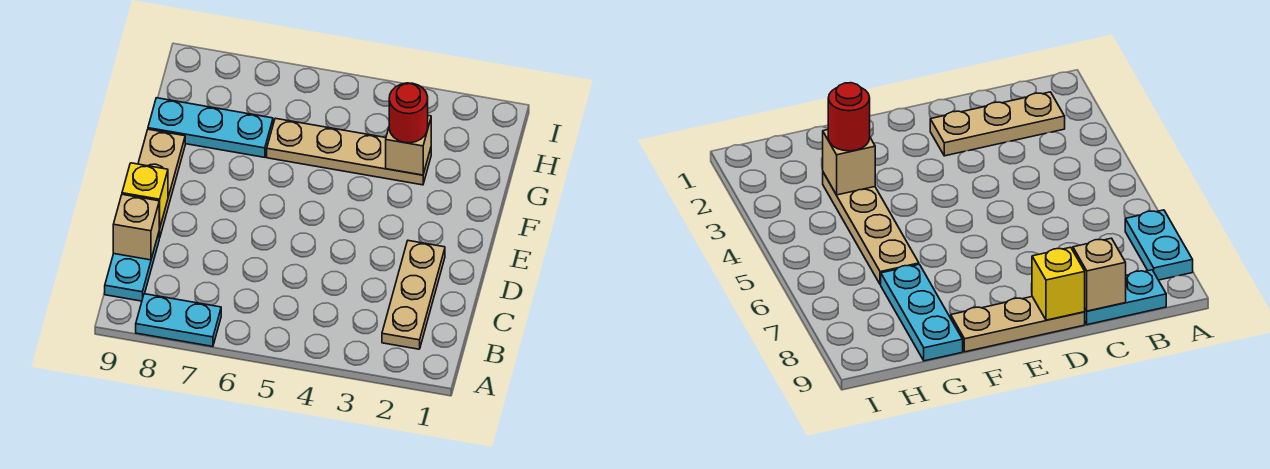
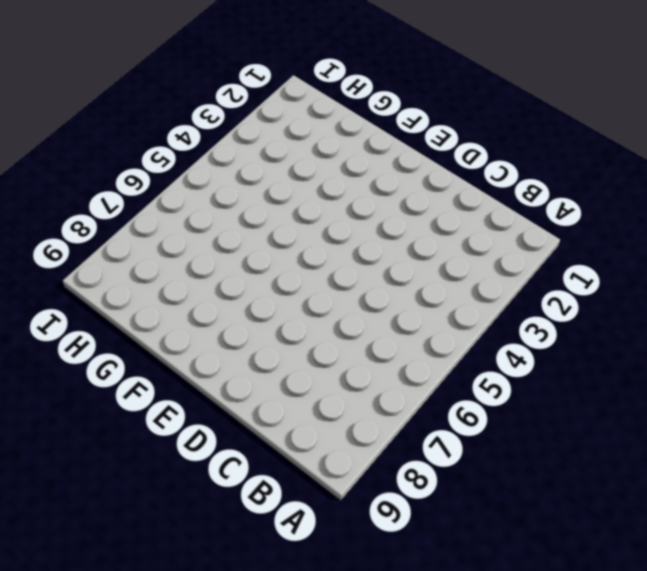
none -> cyan 1x2 plate [136,294,221,347]
none -> tan 1x3 plate [382,241,445,349]

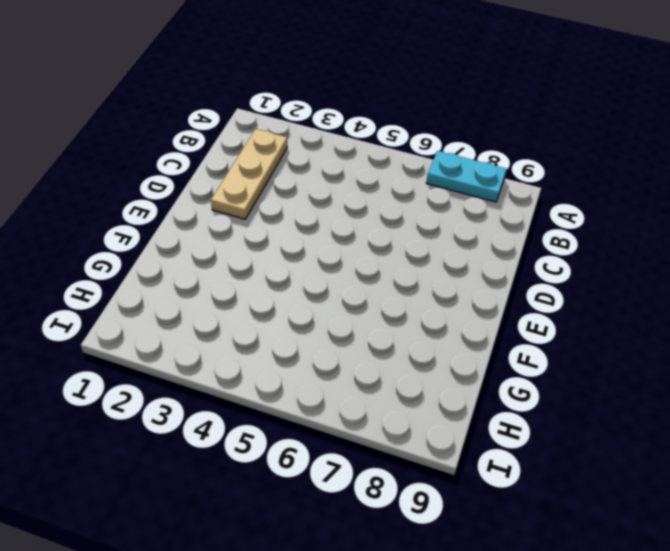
none -> cyan 1x2 plate [105,233,159,301]
none -> tan 1x3 plate [138,129,185,238]

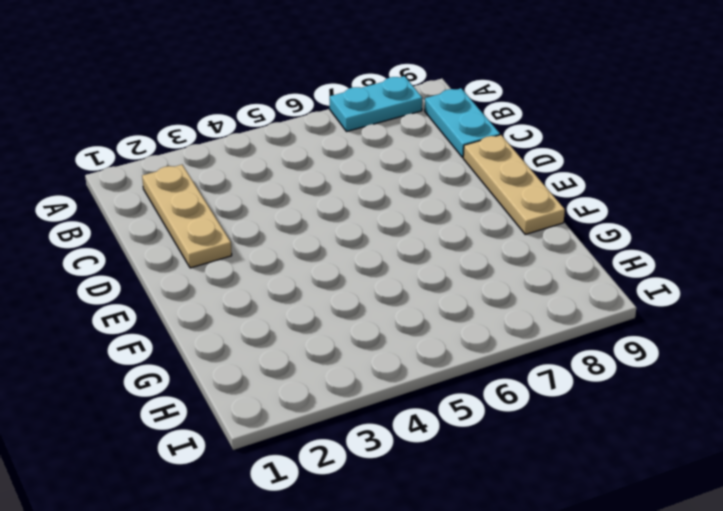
none -> tan 1x4 plate [267,118,431,185]
none -> cyan 1x3 plate [148,98,273,157]

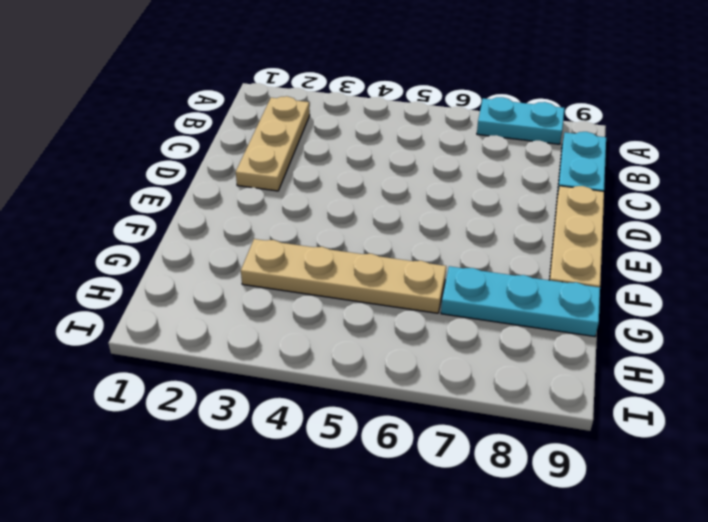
none -> tan 1x1 brick [113,194,160,260]
none -> yellow 1x1 brick [122,163,168,228]

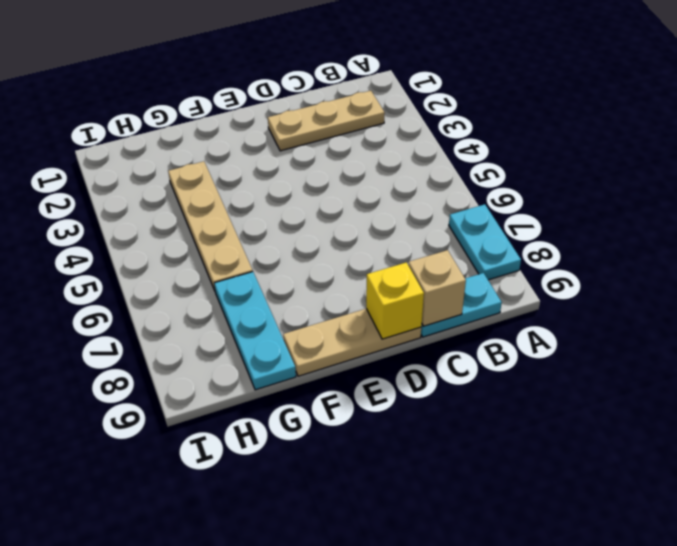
none -> tan 1x1 brick [386,116,431,175]
none -> red 1x1 round brick [389,83,428,143]

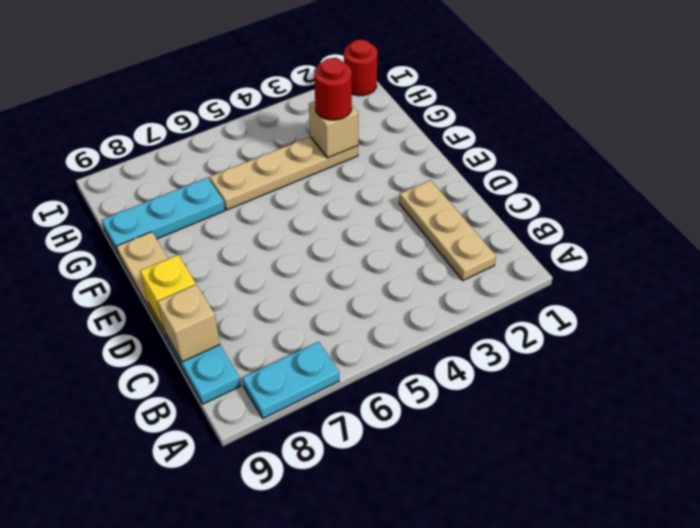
red 1x1 round brick [344,39,378,96] -> none

